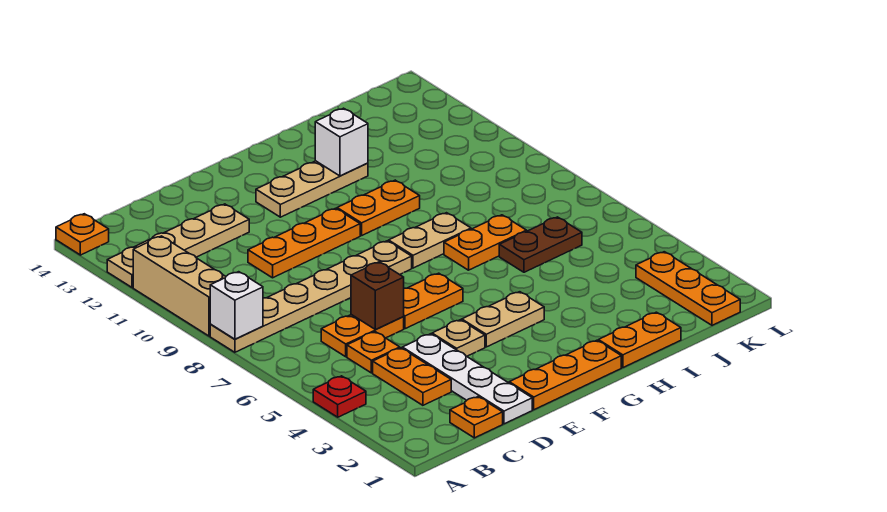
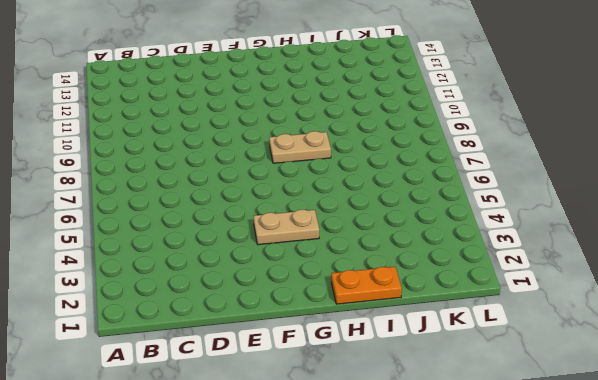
none -> red 1x1 plate [313,376,366,417]
none -> tan 1x6 plate [210,241,412,352]
none -> tan 1x3 brick [133,236,226,336]

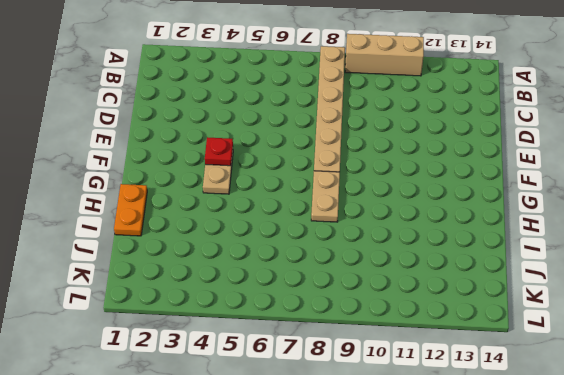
red 1x1 plate [205,137,233,166] -> red 1x1 plate moved to [313,376,366,417]
none -> tan 1x4 plate [107,204,249,287]
none -> orange 1x1 plate [56,214,109,255]
none -> orange 1x1 plate [450,397,503,438]

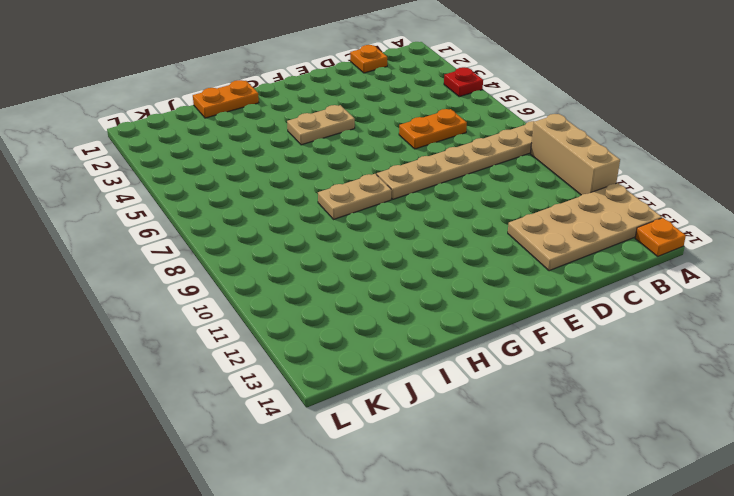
tan 2x4 plate [508,183,662,271] -> tan 1x4 plate [107,204,249,287]
none -> orange 1x2 plate [373,348,451,405]
none -> orange 1x1 plate [347,332,400,373]
none -> white 1x4 plate [402,334,532,424]

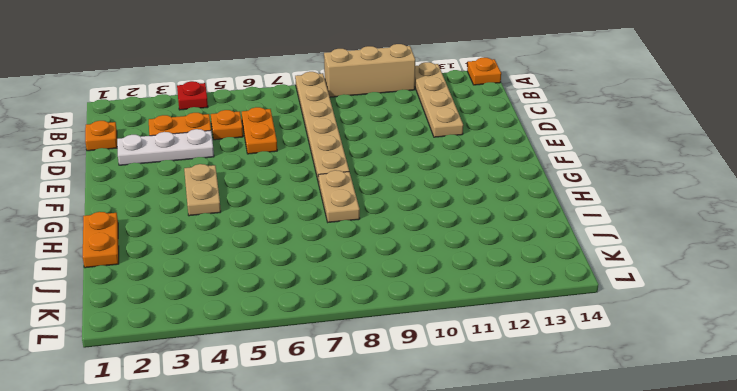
white 1x3 plate [117,129,214,165] -> white 1x4 plate [402,334,532,424]
none -> orange 1x3 plate [248,208,360,278]
none -> orange 1x3 plate [509,340,621,410]
none -> tan 1x1 plate [432,320,485,356]

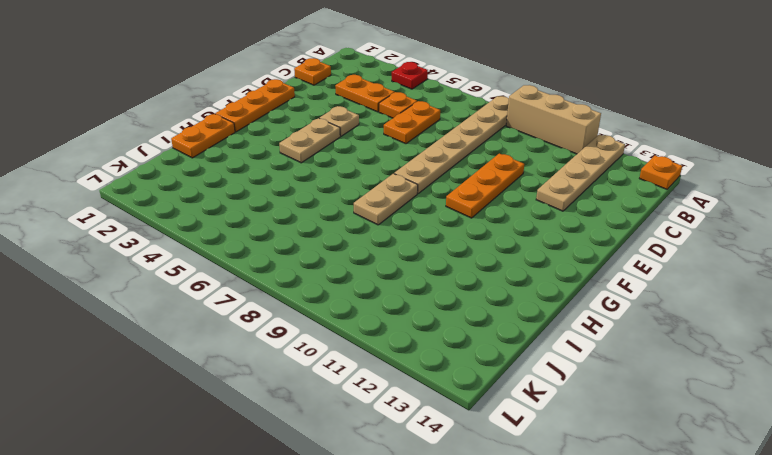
none -> white 1x4 plate [402,334,532,424]
none -> orange 1x2 plate [403,273,463,329]
none -> tan 1x3 plate [256,161,368,217]

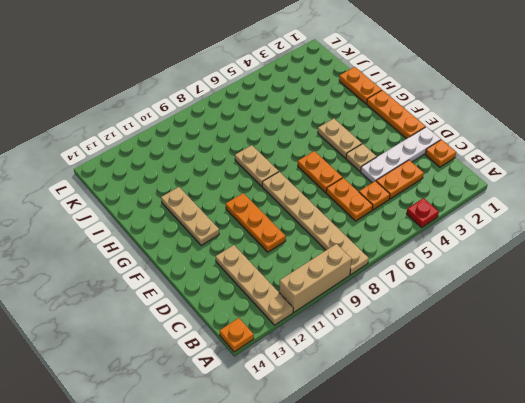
none -> orange 1x2 plate [337,180,420,235]
none -> orange 1x2 plate [444,215,527,270]
none -> brown 1x2 plate [499,217,582,272]

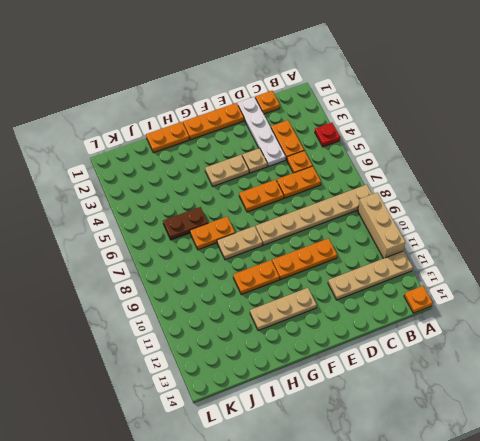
none -> orange 1x3 plate [636,252,740,325]
none -> white 1x1 brick [210,272,263,339]
none -> brown 1x1 brick [351,262,404,330]

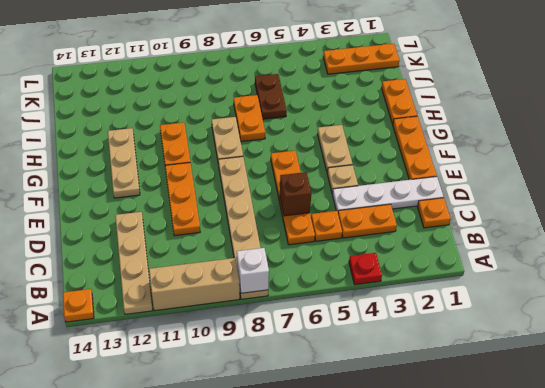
none -> white 1x1 brick [315,108,368,176]

